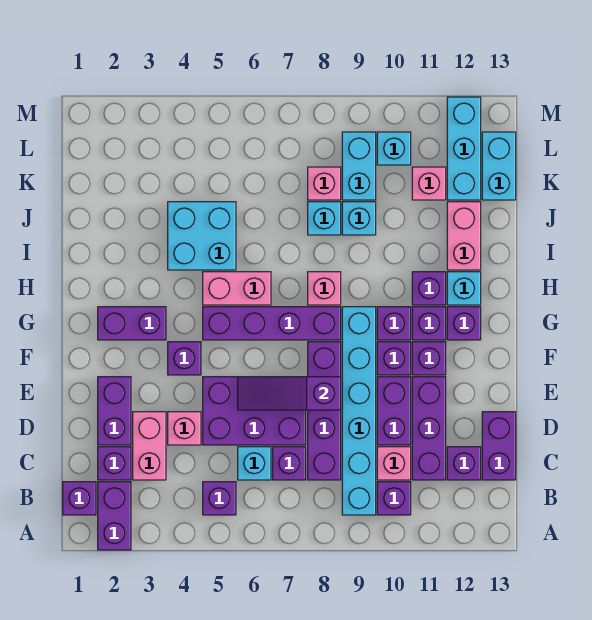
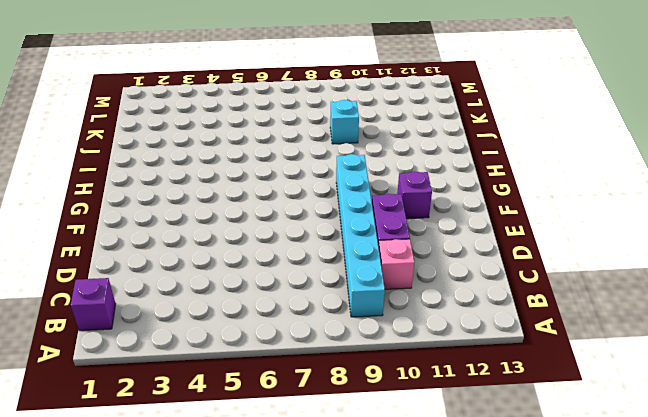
none -> purple 1x2 brick [98,482,131,550]
none -> purple 1x1 brick [203,482,236,515]
none -> purple 1x1 brick [377,482,411,515]
none -> purple 1x1 brick [98,447,131,480]

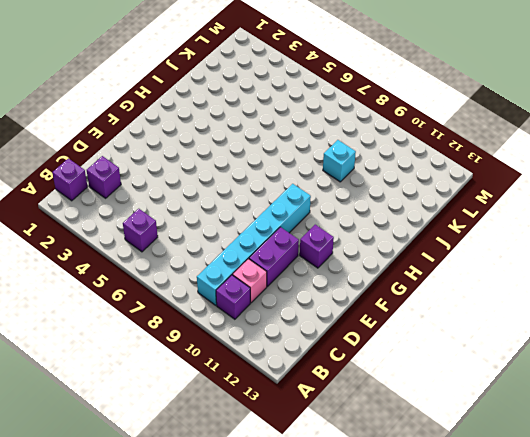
none -> purple 1x2 brick [98,482,131,550]
none -> pink 1x2 brick [133,412,166,480]
none -> cyan 1x1 brick [238,447,271,480]
none -> purple 1x1 brick [273,447,306,480]

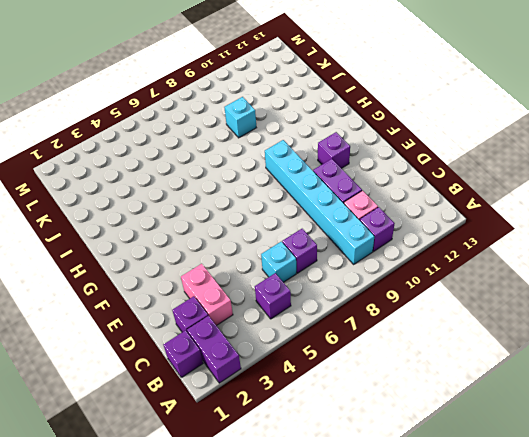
none -> purple 1x4 brick [308,342,341,480]
none -> purple 1x3 brick [412,377,446,480]
none -> purple 1x1 brick [447,447,481,480]
none -> purple 1x2 brick [482,412,516,480]

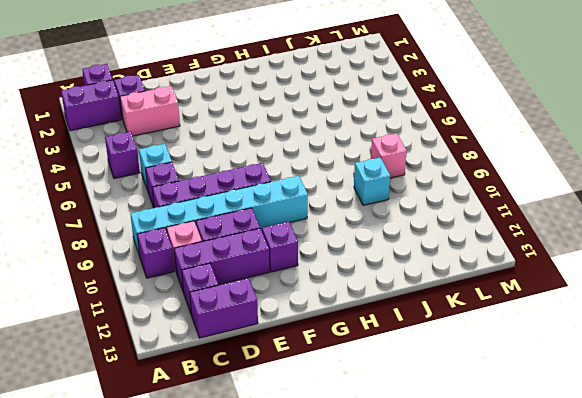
none -> purple 1x2 brick [98,377,131,445]
none -> pink 1x1 brick [168,412,201,445]
none -> purple 2x3 brick [203,377,306,445]
none -> purple 1x1 brick [168,342,201,375]

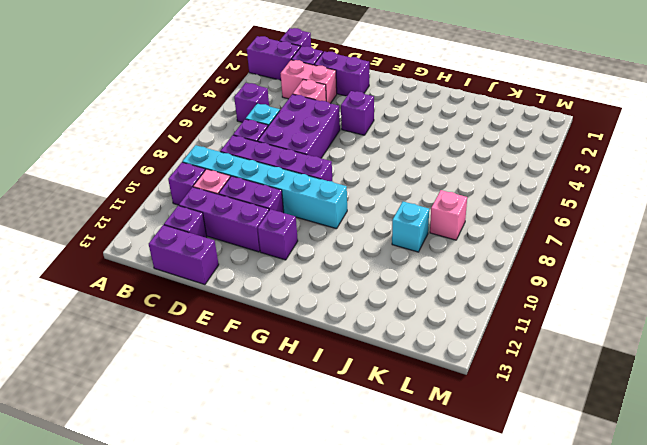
none -> purple 1x1 brick [377,342,411,375]
none -> purple 1x2 brick [98,307,166,340]
none -> purple 1x4 brick [203,307,341,340]
none -> purple 1x1 brick [377,307,411,340]

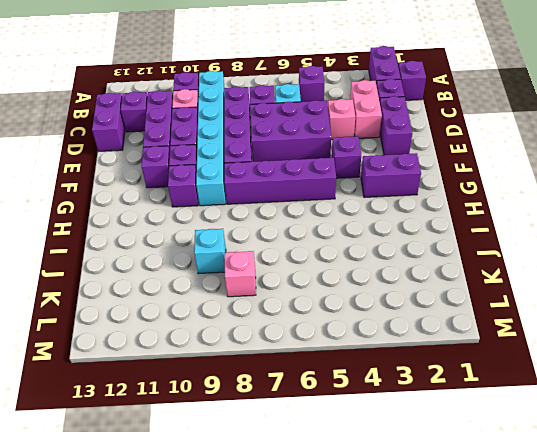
none -> purple 1x1 brick [412,307,446,340]
none -> purple 1x1 brick [447,307,481,340]
none -> pink 1x2 brick [203,272,271,305]
none -> pink 1x1 brick [308,272,341,305]

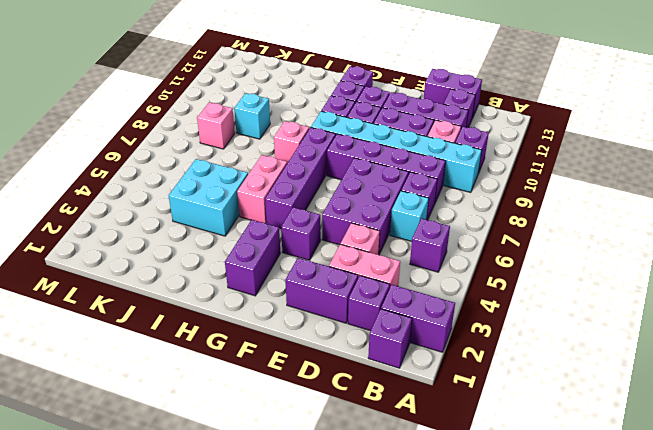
none -> purple 1x1 brick [412,272,446,305]
none -> cyan 1x1 brick [447,272,481,305]
none -> pink 1x2 brick [447,202,481,270]
none -> cyan 1x1 brick [308,202,341,235]

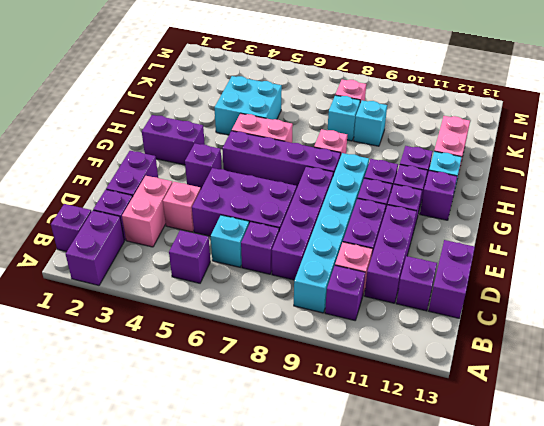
none -> cyan 1x2 brick [342,132,376,200]
none -> pink 1x1 brick [412,167,446,200]
none -> cyan 1x3 brick [447,97,481,200]
none -> cyan 1x2 brick [482,132,516,200]

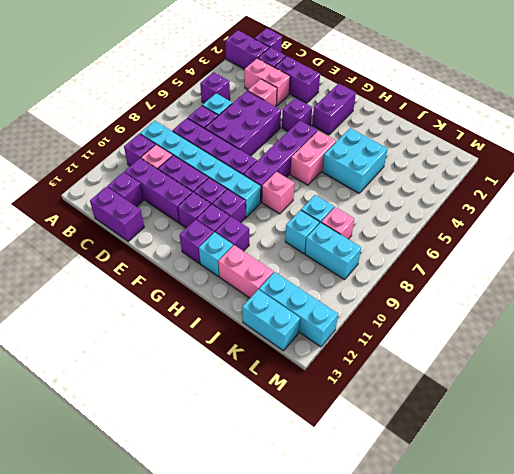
none -> pink 1x1 brick [412,167,446,200]
none -> cyan 1x1 brick [377,132,411,165]
none -> purple 1x3 slope [238,377,341,410]

